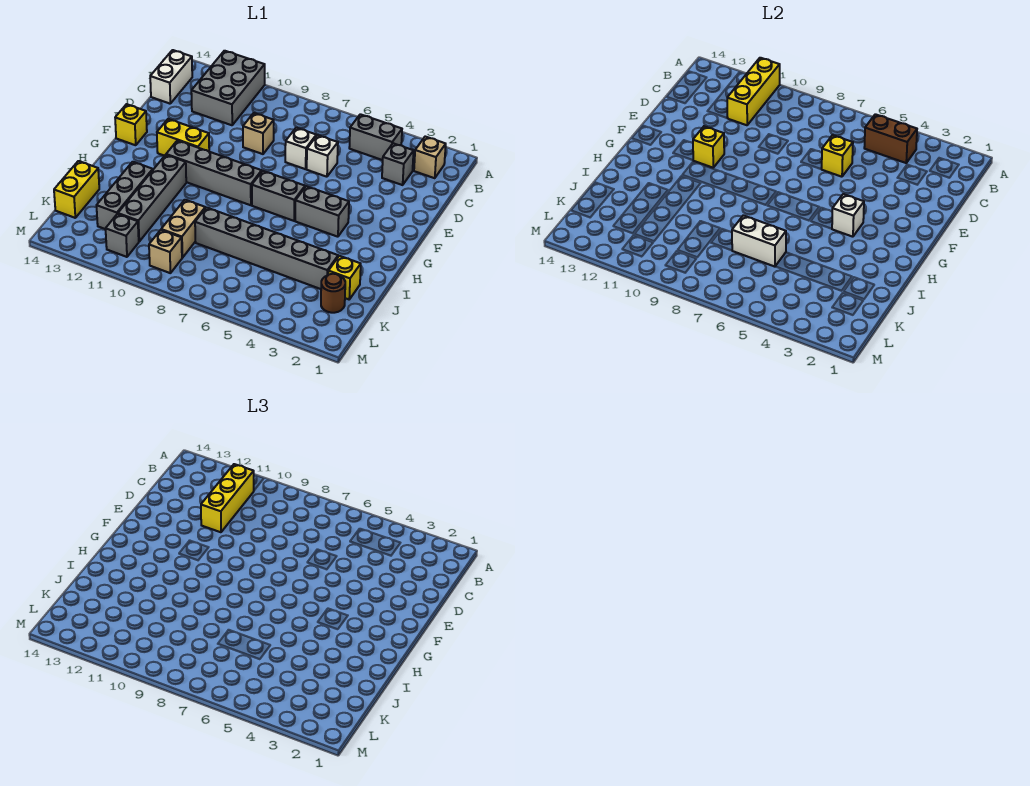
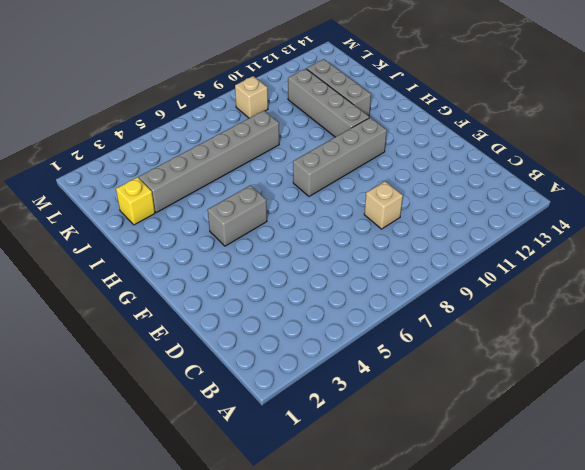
none -> grey 2x3 brick [191,51,265,125]
none -> tan 1x1 brick [414,137,446,178]
none -> grey 1x2 brick [349,114,402,160]

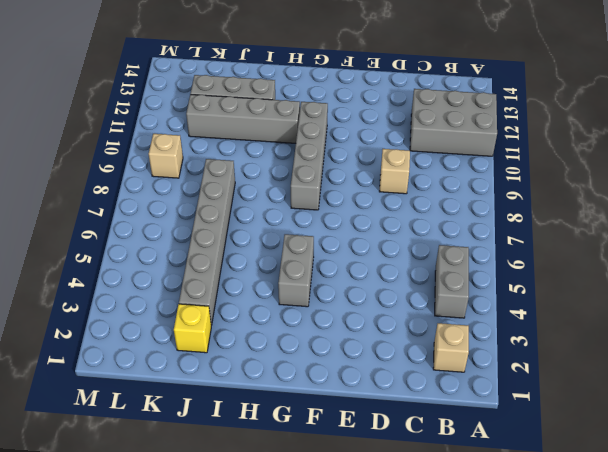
none -> white 1x2 brick [150,50,192,104]
none -> grey 1x1 brick [382,143,414,185]
none -> white 1x1 brick [307,135,338,177]

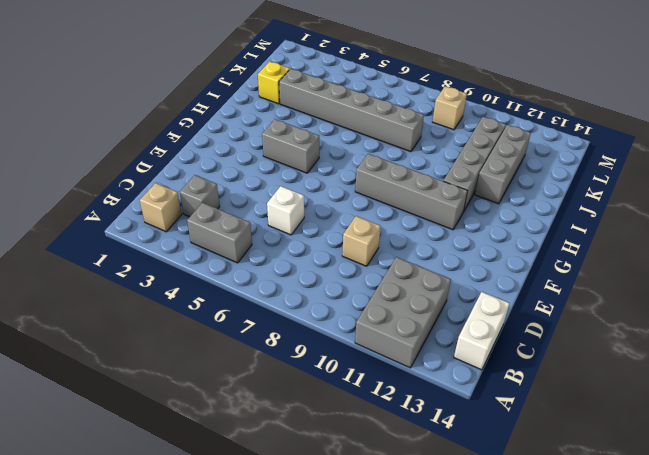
none -> white 1x1 brick [285,128,316,169]
none -> yellow 1x2 brick [157,119,209,156]
none -> yellow 1x1 brick [115,104,147,145]

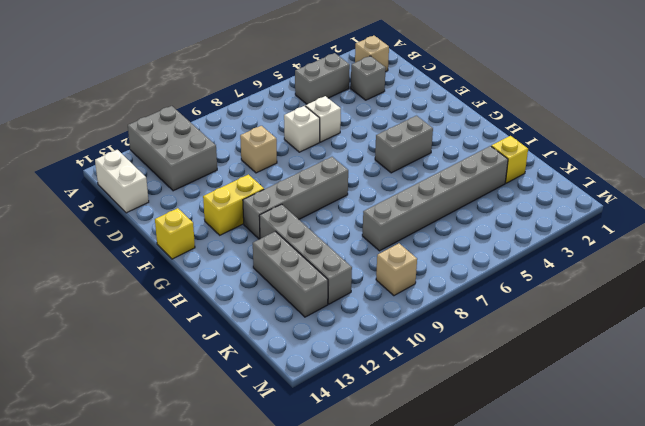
none -> grey 1x2 brick [252,171,305,221]
none -> tan 1x2 brick [161,200,205,258]
none -> yellow 1x2 brick [54,161,99,218]

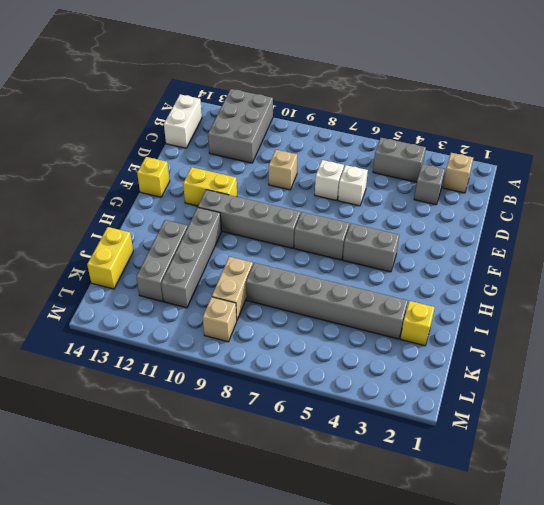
none -> brown 1x1 round brick [321,274,345,313]
none -> grey 1x1 brick [106,214,139,257]
none -> yellow 1x3 brick [727,58,780,125]

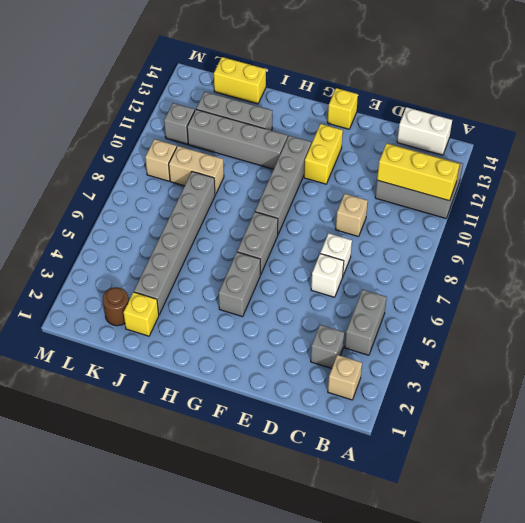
none -> brown 1x2 brick [864,114,917,163]
none -> yellow 1x1 brick [822,135,853,177]
none -> yellow 1x1 brick [693,126,724,168]

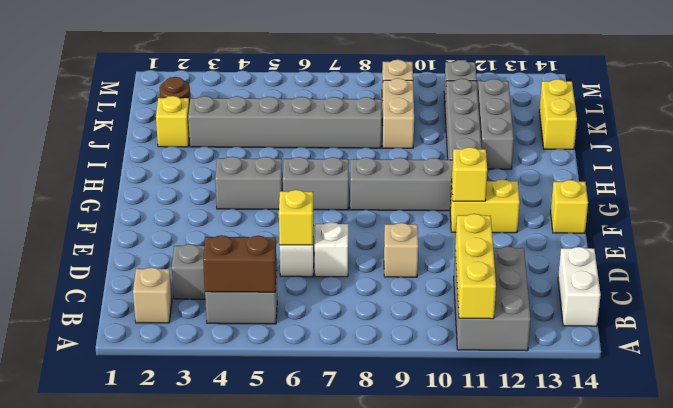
none -> white 1x1 brick [832,194,864,237]
none -> white 1x2 brick [732,215,786,267]
none -> yellow 1x3 brick [201,464,254,532]

